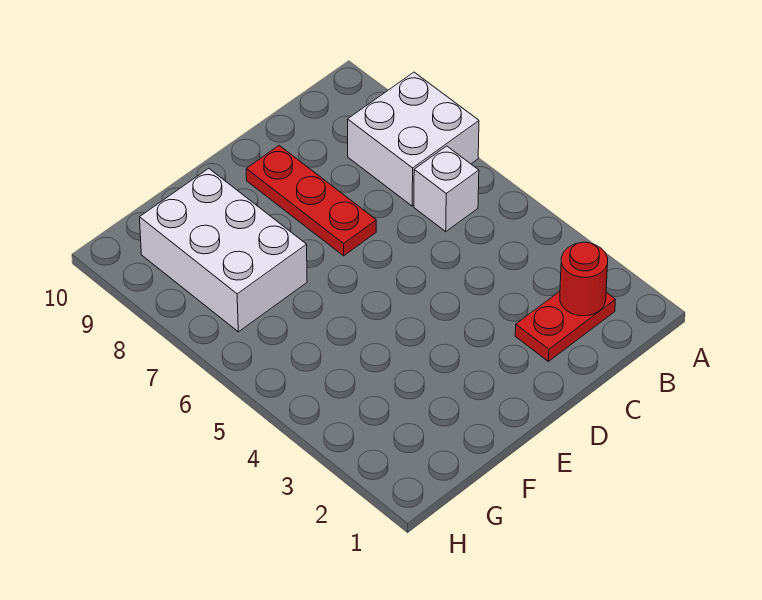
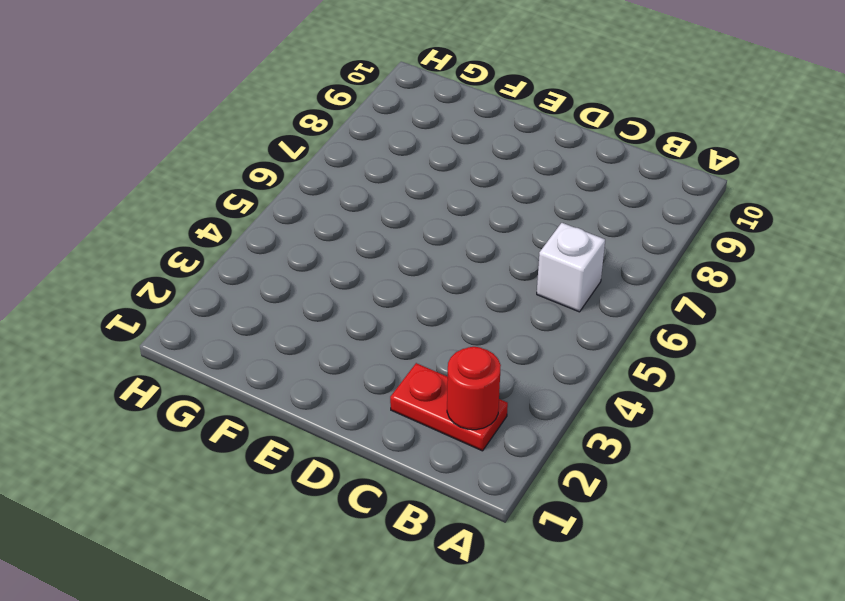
none -> white 2x2 brick [348,72,479,206]
none -> red 1x3 plate [246,146,376,256]

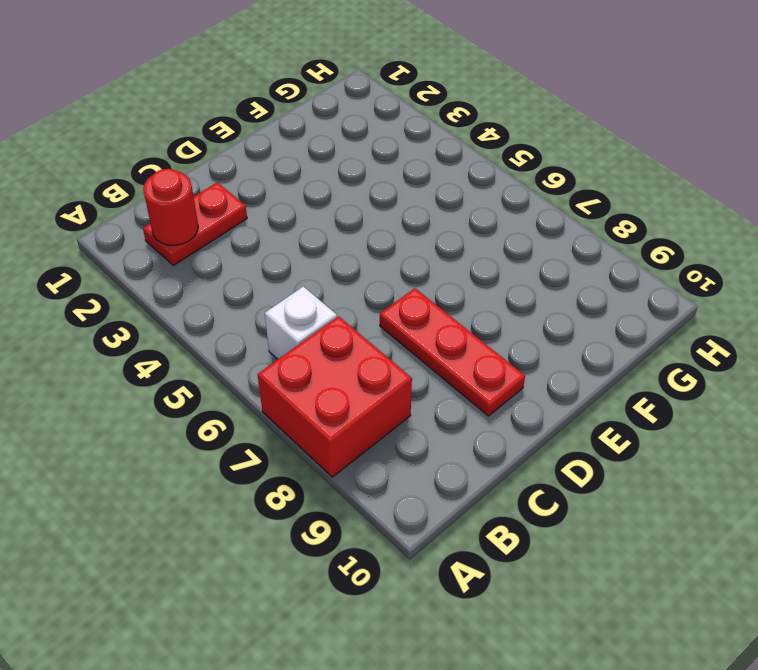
red 2x2 brick [258,316,412,477] -> white 2x2 brick [348,72,479,206]
none -> white 2x3 brick [140,168,307,332]

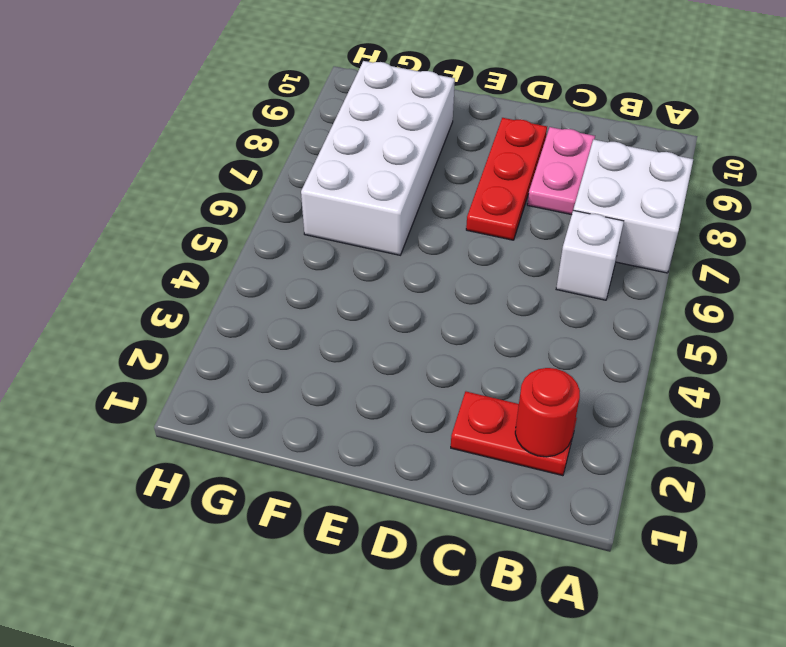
pink 1x2 plate [527,127,595,215] -> none
white 2x4 brick [301,61,455,255] -> white 2x3 brick [140,168,307,332]

